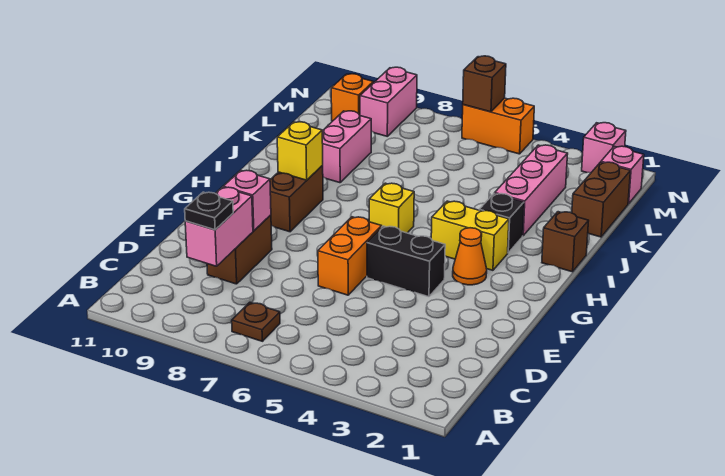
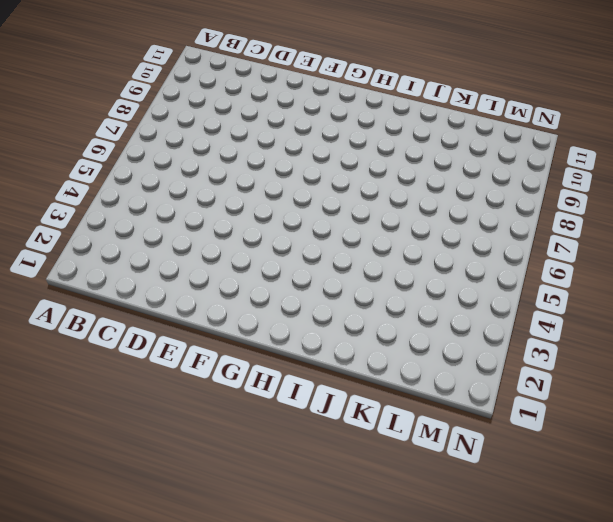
none -> brown 1x1 plate [232,302,280,341]
none -> brown 1x2 brick [207,215,272,284]
none -> orange 1x2 brick [318,217,382,295]

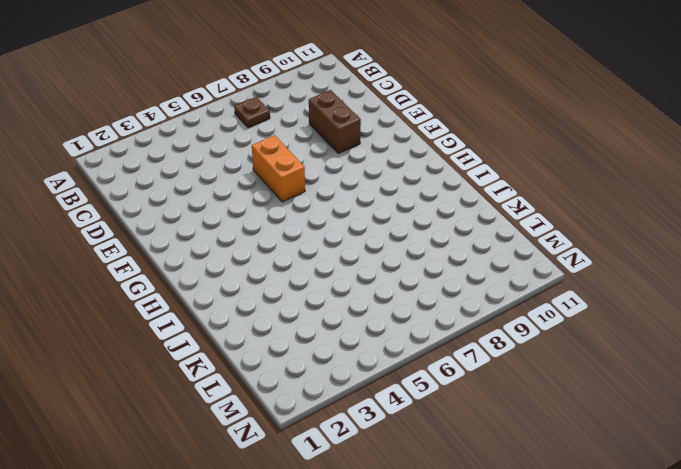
none -> black 1x2 brick [367,226,445,297]
none -> orange 1x1 cone [453,228,487,285]
none -> brown 1x2 brick [270,166,323,232]

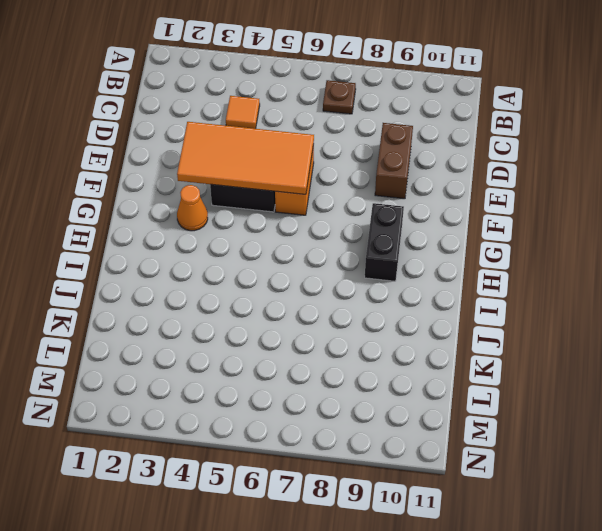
orange 1x1 tile [226,96,260,129] -> none
orange 2x4 tile [177,122,314,194] -> none
black 1x2 brick [365,203,404,281] -> brown 1x2 brick [270,166,323,232]
none -> yellow 1x2 brick [431,201,509,270]
none -> yellow 1x1 brick [369,183,414,233]
none -> brown 1x1 brick [542,212,588,272]

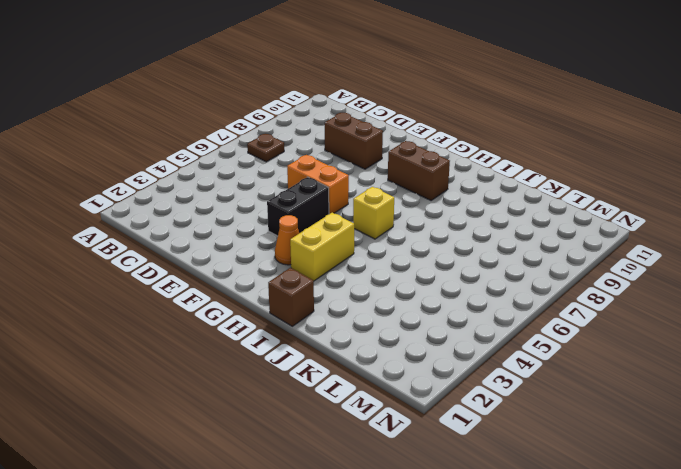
none -> black 1x1 brick [479,193,524,253]
none -> pink 1x3 brick [495,145,568,236]
none -> pink 1x2 brick [322,111,371,183]

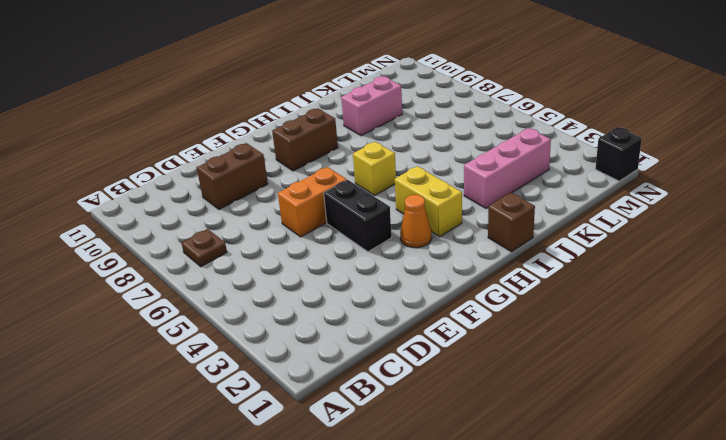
black 1x1 brick [596,127,642,181] -> black 1x1 brick moved to [479,193,524,253]
none -> brown 1x2 brick [572,162,630,237]
none -> pink 1x1 brick [601,146,644,204]
none -> pink 1x2 brick [360,67,417,136]

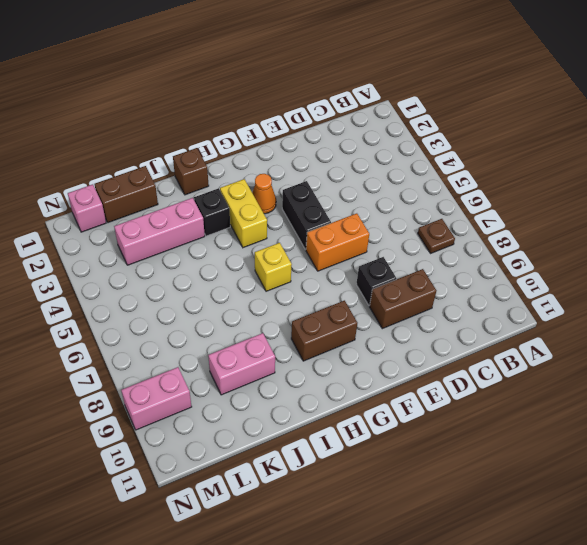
black 1x1 brick [356,257,396,306] -> none
none -> orange 1x1 brick [331,74,373,121]
none -> pink 1x1 brick [582,123,626,173]
none -> orange 1x2 brick [462,98,534,154]

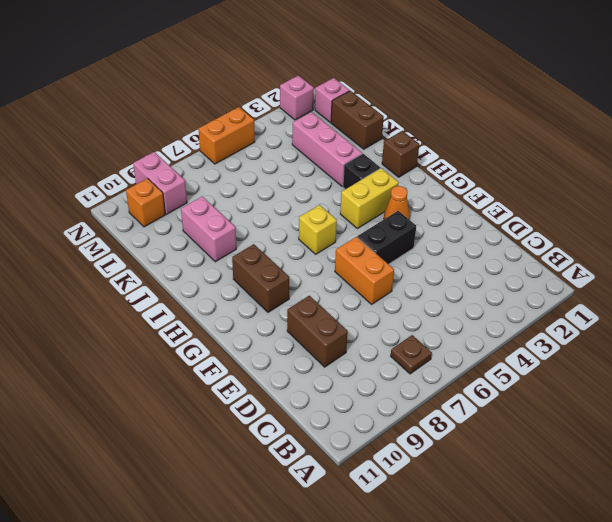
none -> pink 1x2 brick [185,187,253,266]
none -> pink 1x1 brick [223,170,271,231]
none -> yellow 1x1 brick [277,122,323,180]

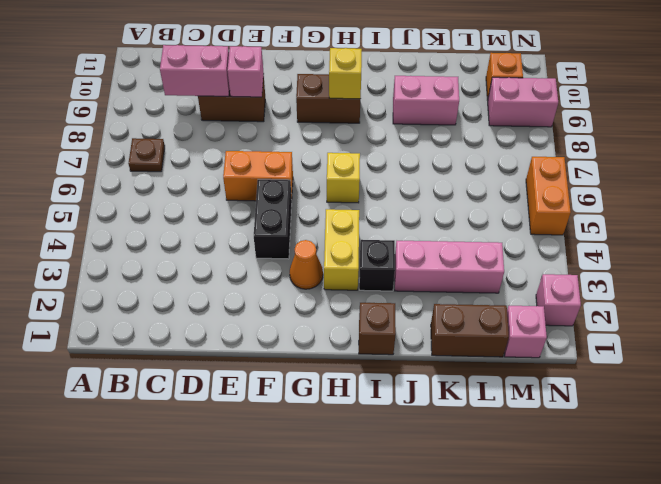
none -> brown 1x1 brick [463,56,506,112]
none -> black 1x1 plate [185,192,233,230]

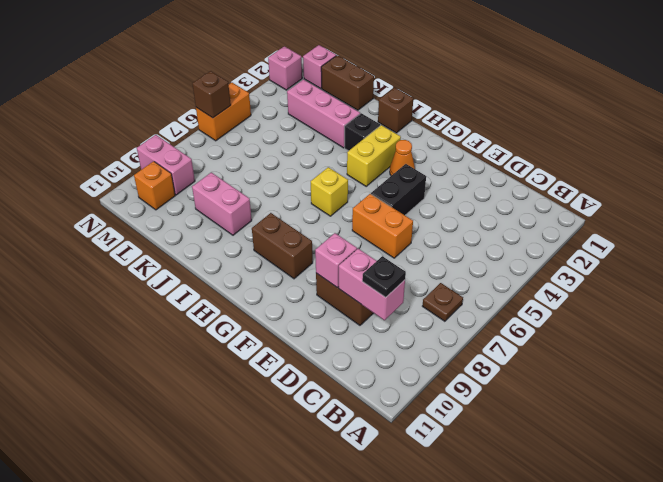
none -> yellow 1x1 brick [277,122,323,180]

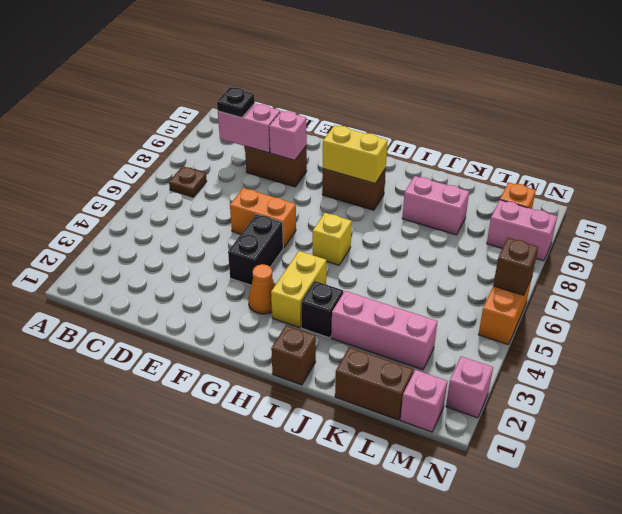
yellow 1x2 brick [323,125,388,183] -> yellow 1x1 brick [277,122,323,180]

